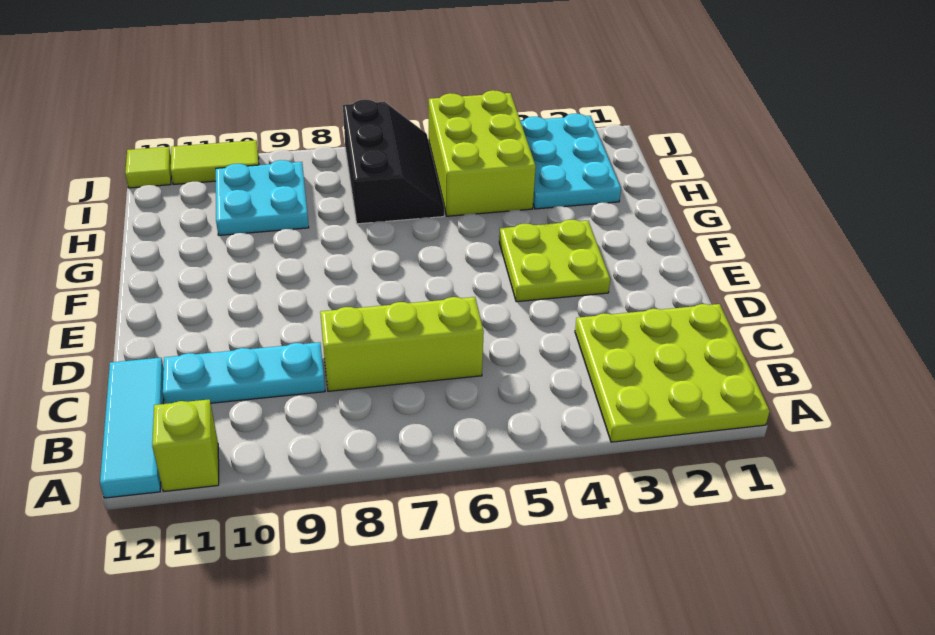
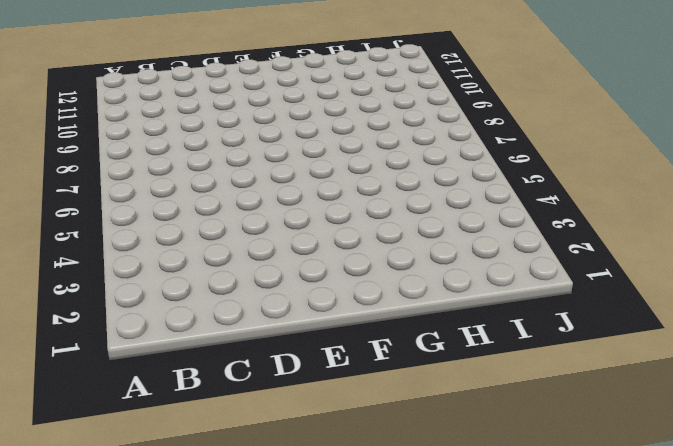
none -> lime 3x3 plate [575,304,770,442]
none -> lime 1x1 brick [152,399,219,492]
none -> cyan 1x3 tile [100,358,164,498]

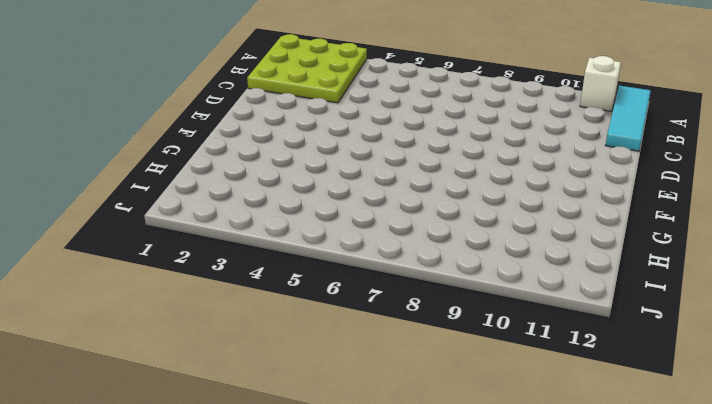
white 1x1 brick [580,56,621,111] -> lime 1x1 brick [152,399,219,492]
none -> lime 1x3 brick [320,297,484,391]
none -> cyan 1x3 plate [163,342,325,404]
none -> lime 2x2 plate [499,220,610,302]

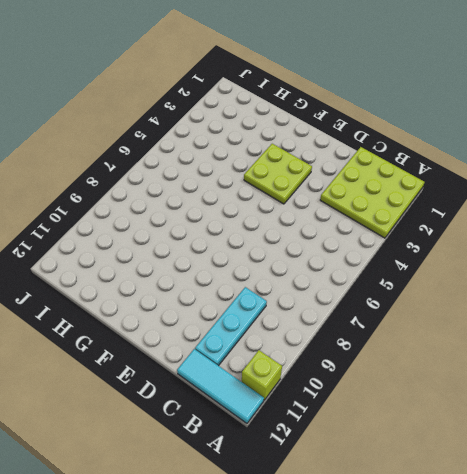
none -> lime 1x3 brick [320,297,484,391]
none -> cyan 2x3 plate [521,114,621,209]
none -> lime 2x3 brick [428,90,536,216]

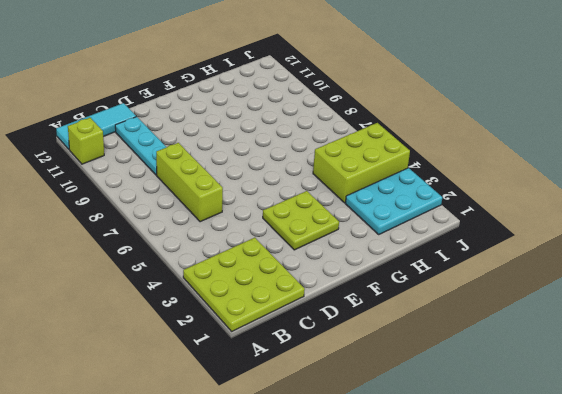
none -> black 2x3 slope [343,100,444,224]
none -> cyan 2x2 plate [216,160,309,235]
none -> lime 1x2 tile [171,140,259,185]

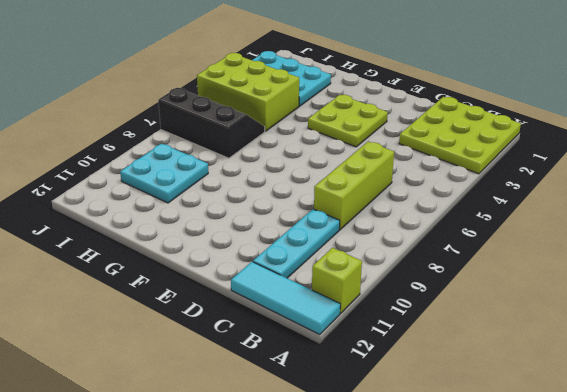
none -> lime 1x2 tile [171,140,259,185]
none -> lime 1x1 tile [125,147,171,188]

